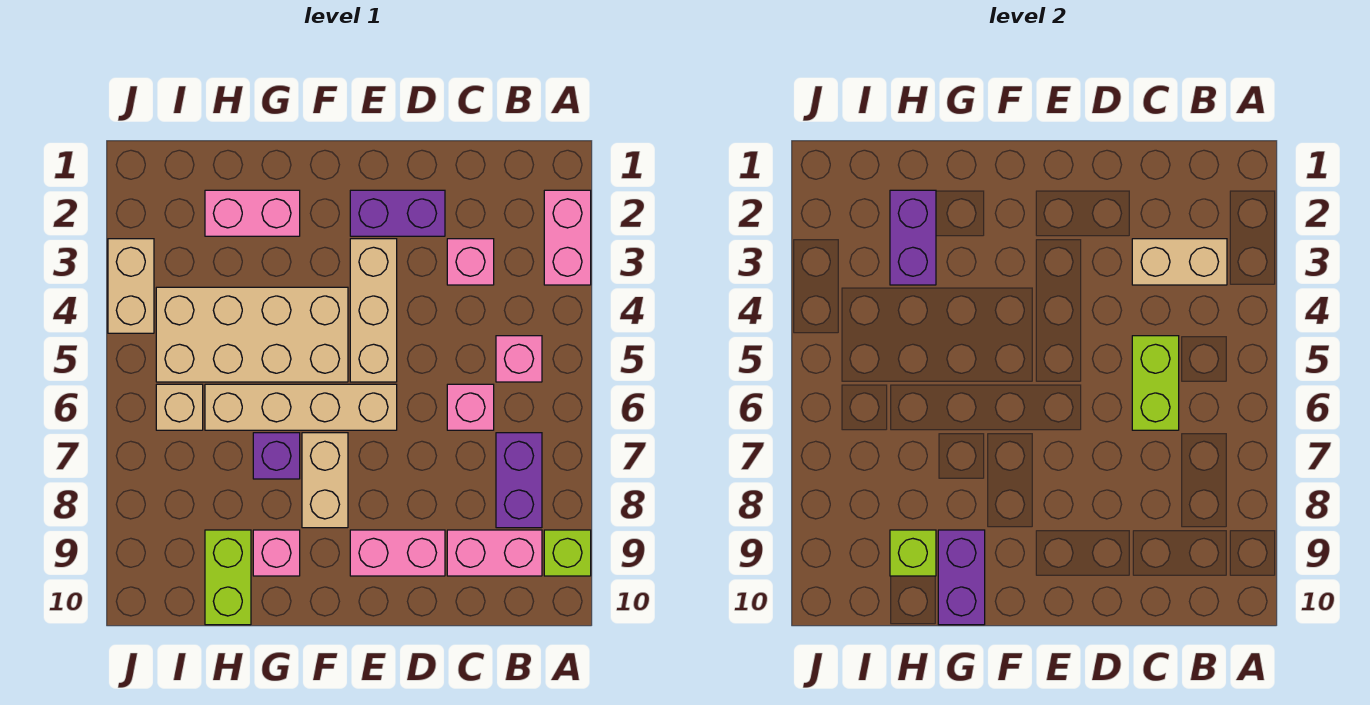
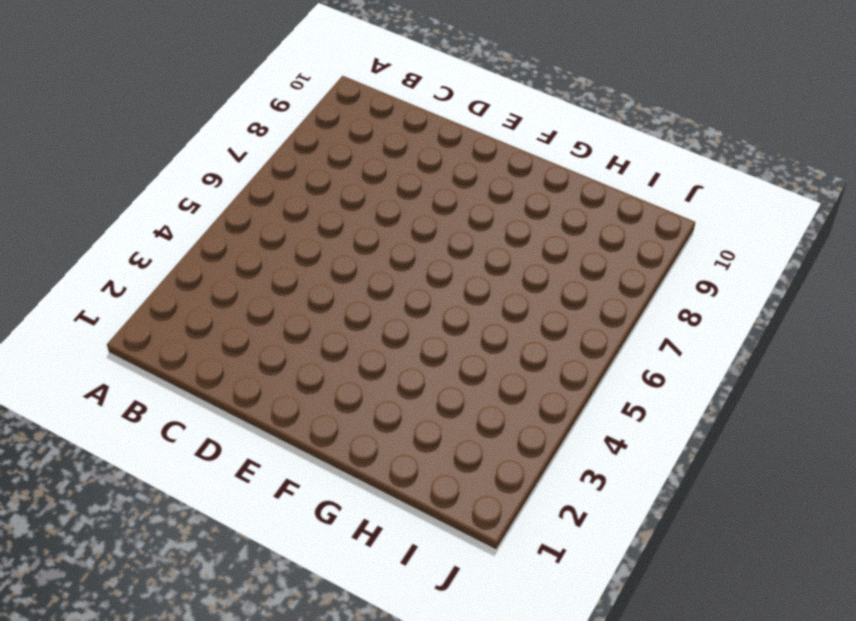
none -> pink 1x2 brick [544,190,591,285]
none -> lime 1x1 brick [544,530,591,576]
none -> pink 1x1 brick [496,336,542,382]

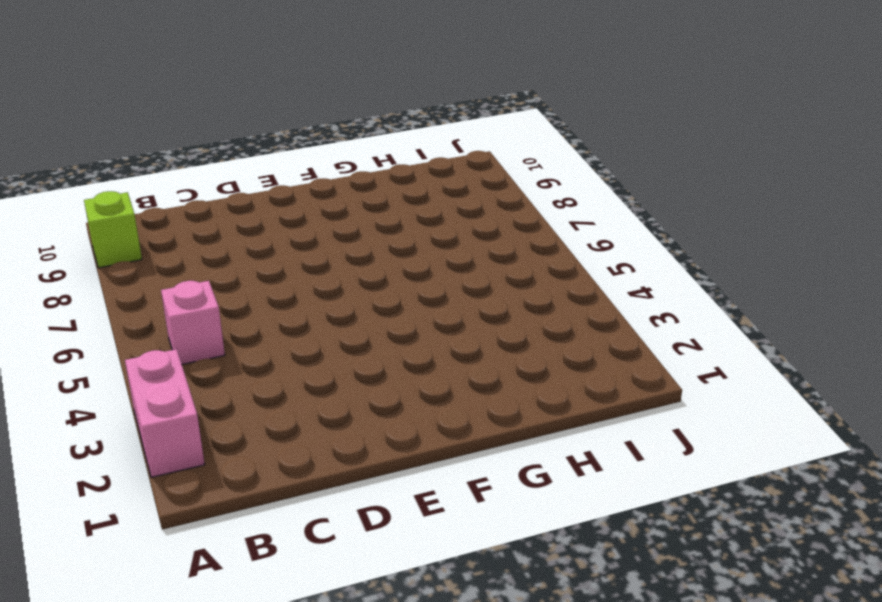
none -> purple 1x2 brick [496,433,542,528]
none -> pink 1x2 brick [447,530,542,576]
none -> pink 1x1 brick [447,239,494,285]

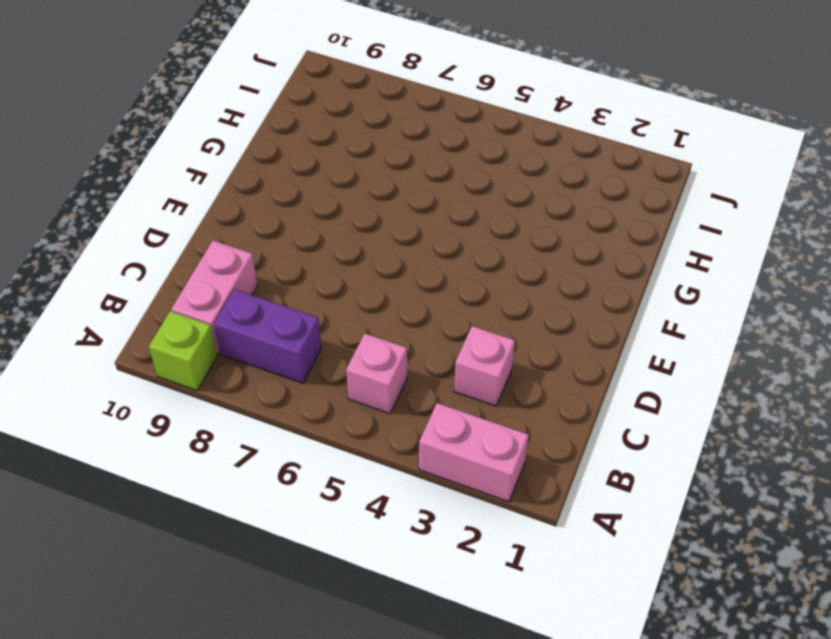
none -> pink 1x1 brick [447,384,494,430]
none -> purple 1x2 brick [350,190,445,236]
none -> pink 1x2 brick [350,530,445,576]

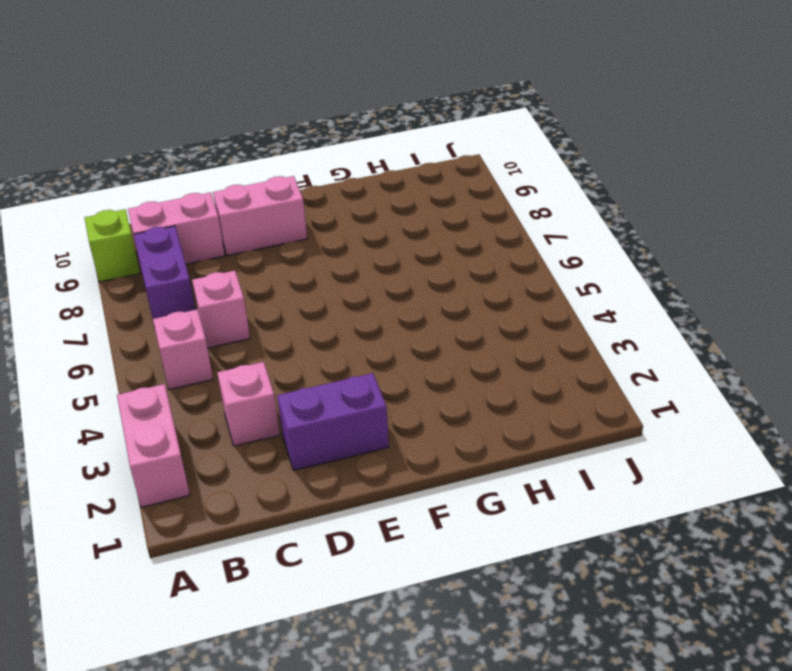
none -> tan 1x3 brick [350,239,397,382]
none -> tan 1x4 brick [205,384,397,430]
none -> tan 2x4 brick [156,287,348,382]

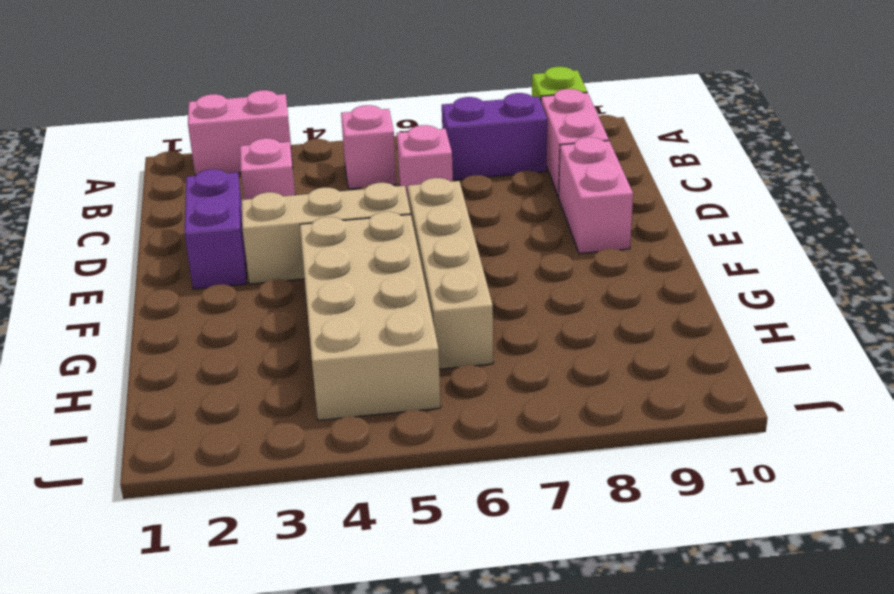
none -> tan 1x2 brick [302,433,348,528]
none -> pink 1x2 brick [205,190,300,236]
none -> purple 1x1 brick [253,433,300,479]

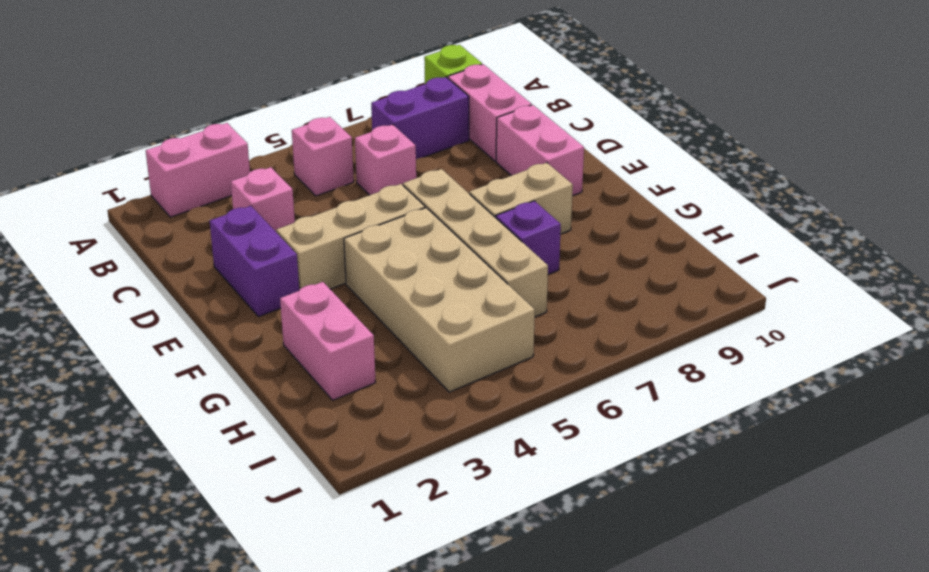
none -> pink 1x1 brick [253,530,300,576]
none -> lime 1x2 brick [205,530,251,625]
none -> tan 1x1 brick [156,384,203,430]

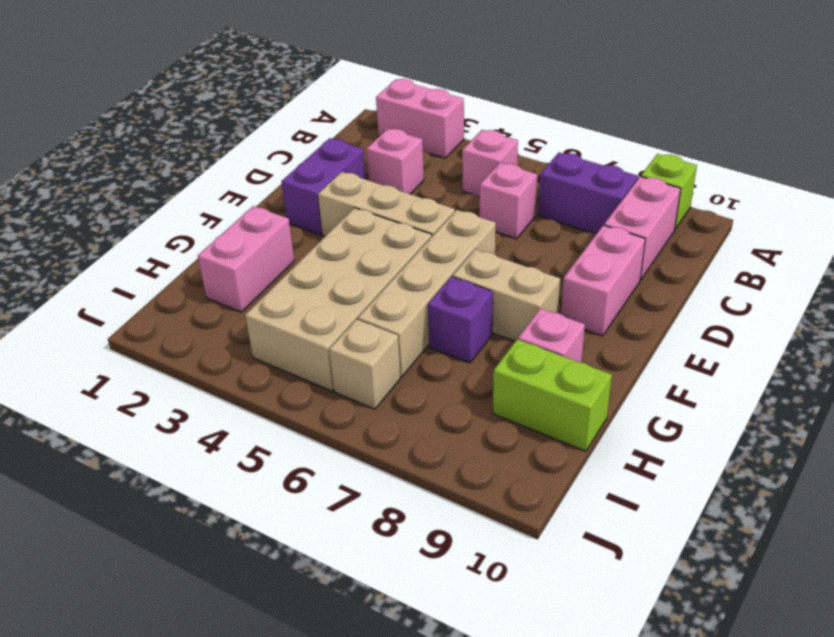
none -> tan 1x2 brick [108,239,154,333]
none -> tan 1x2 brick [1132,239,1227,285]
none -> lime 1x2 brick [1132,336,1179,430]

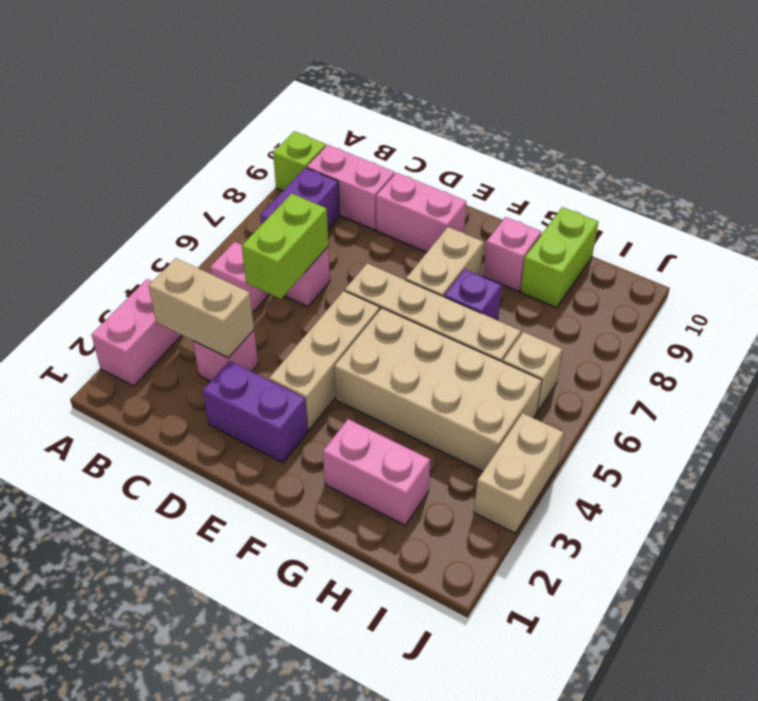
none -> purple 1x2 brick [938,530,985,625]
none -> purple 1x2 brick [890,190,936,285]
none -> lime 1x1 brick [890,530,936,576]

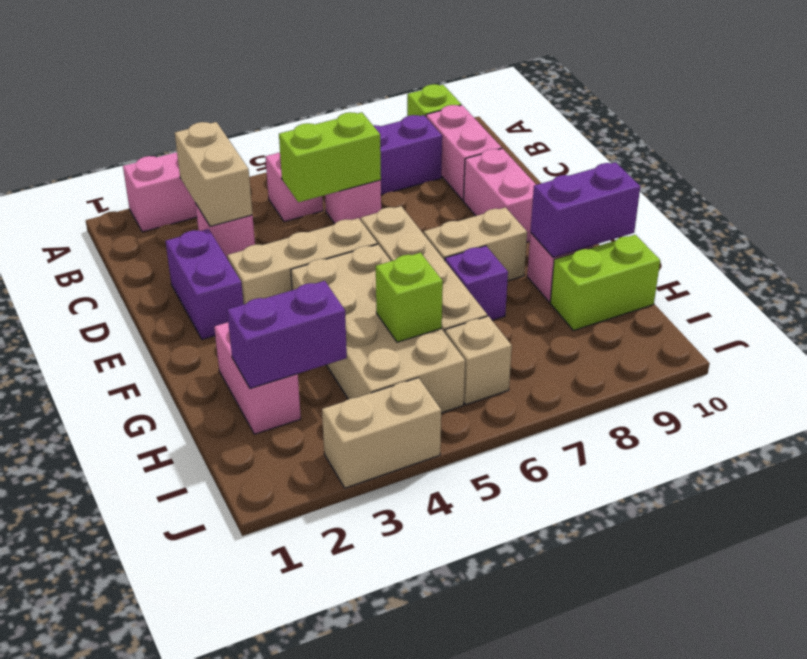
lime 1x1 brick [376,253,443,342] -> lime 1x1 brick moved to [890,530,936,576]

